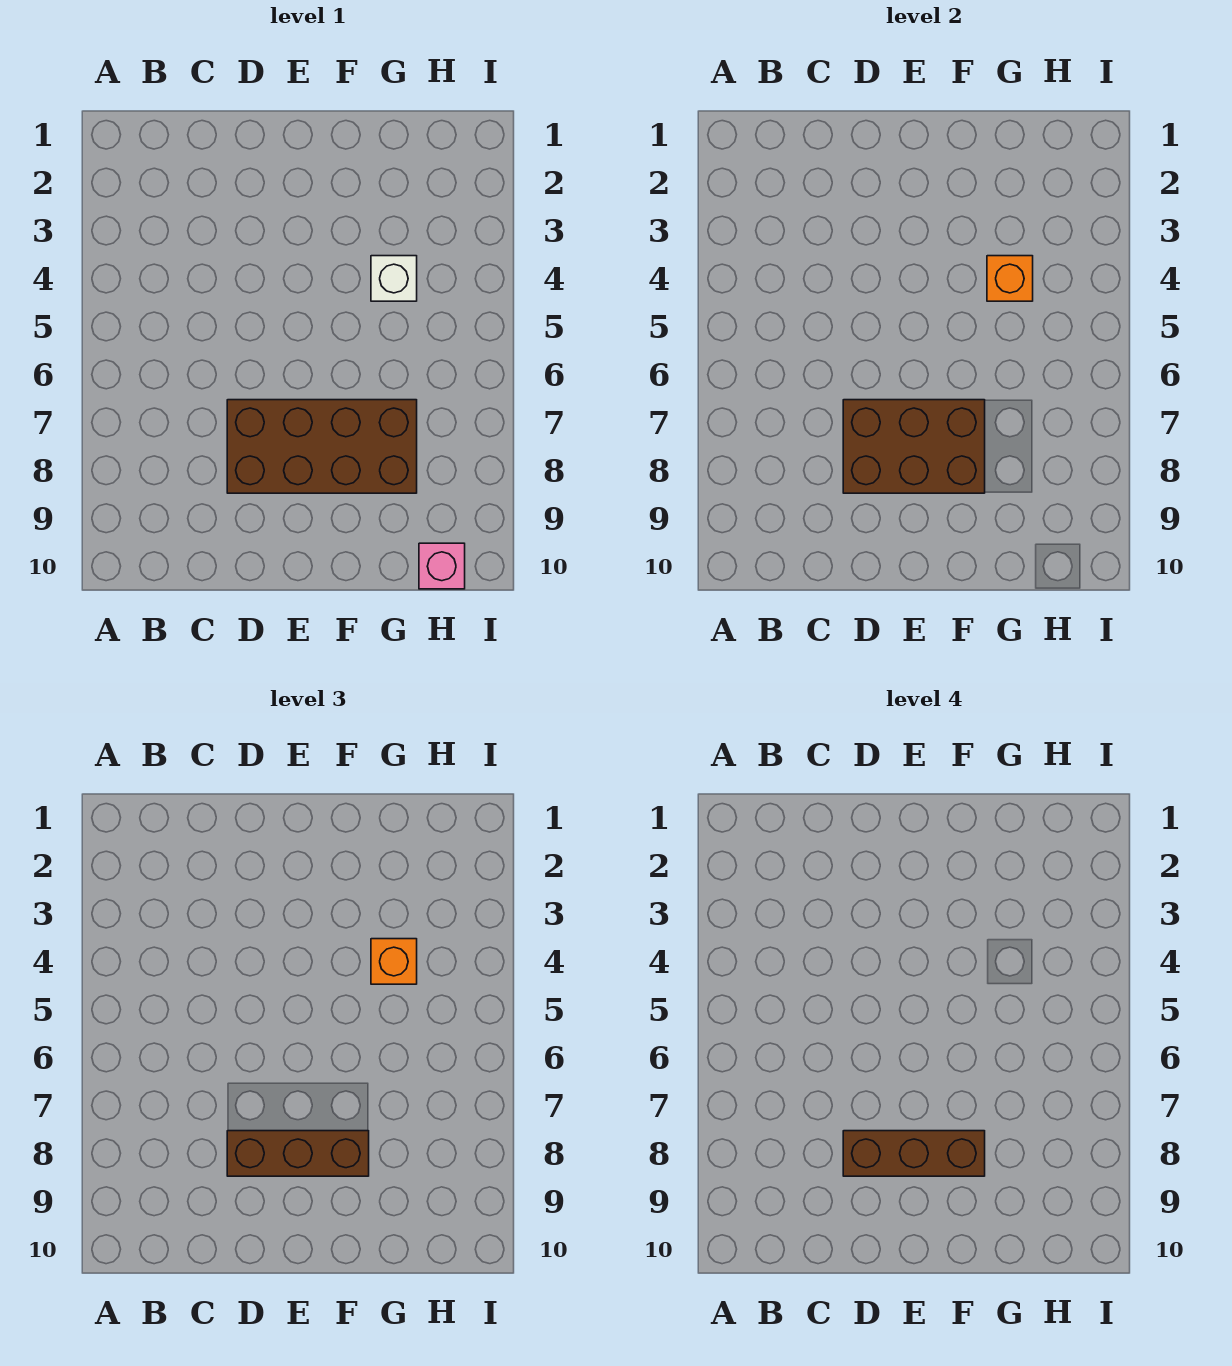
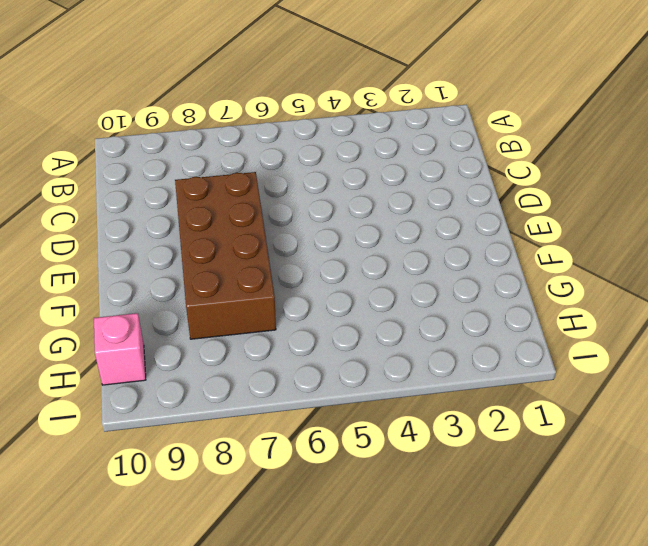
none -> white 1x1 brick [371,256,417,301]
none -> brown 2x3 brick [843,400,985,493]

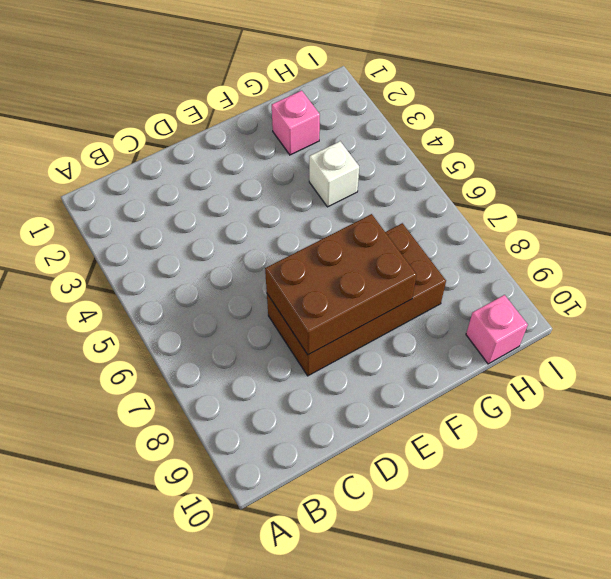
pink 1x1 brick [272,91,320,155] -> none
none -> orange 1x1 brick [987,256,1033,301]
none -> brown 1x3 brick [227,1131,369,1176]

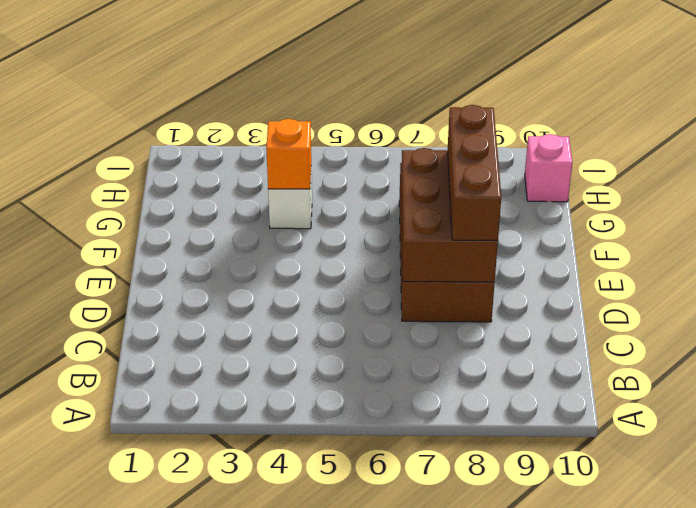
none -> orange 1x1 brick [371,939,417,984]
none -> brown 1x3 brick [843,1131,985,1176]

